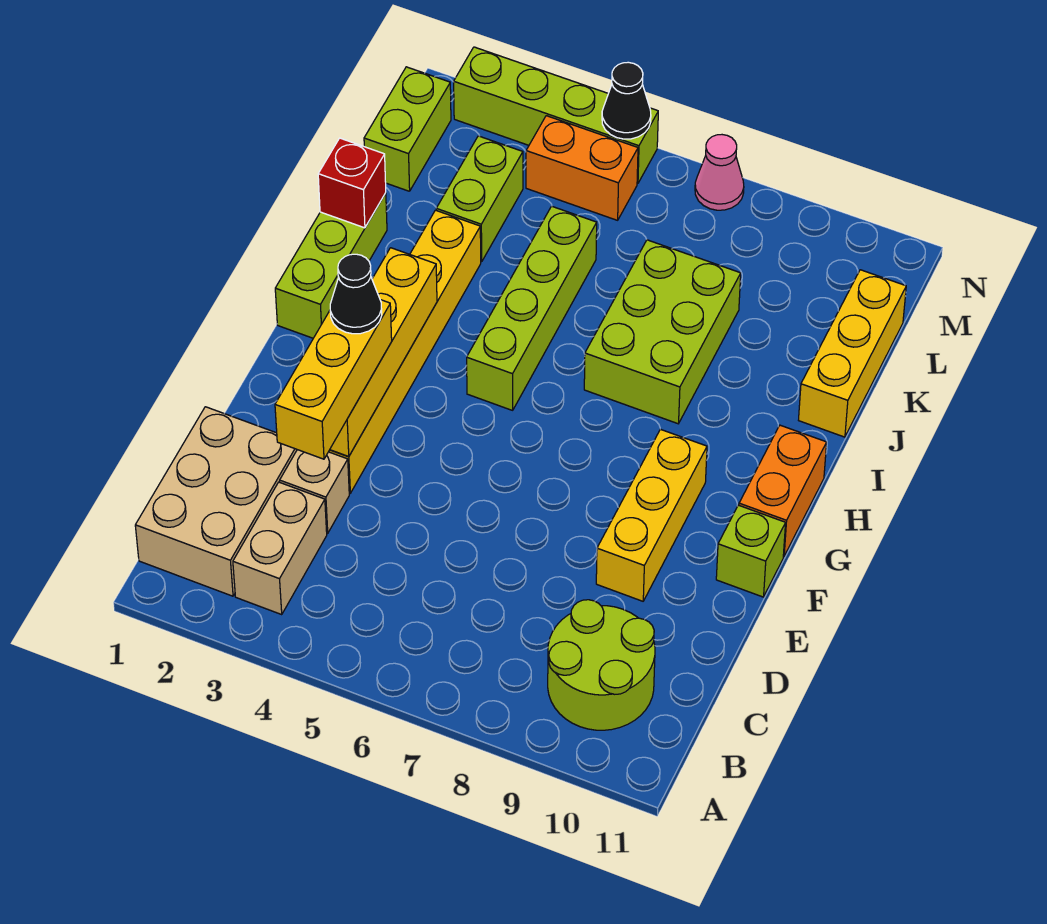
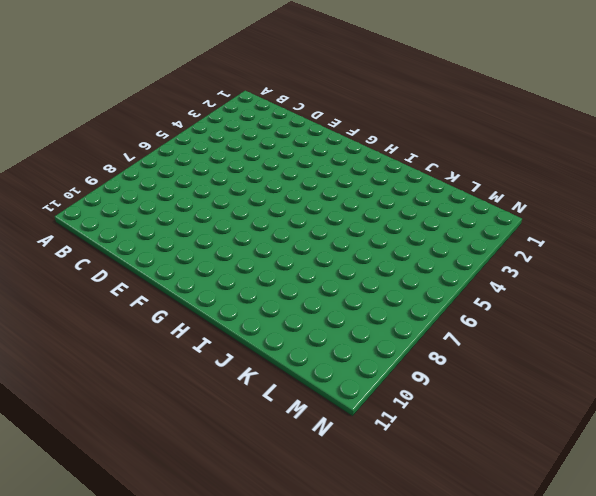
none -> tan 2x3 brick [135,407,297,596]
none -> tan 1x2 brick [233,482,327,614]
none -> lime 2x2 round brick [548,600,655,730]

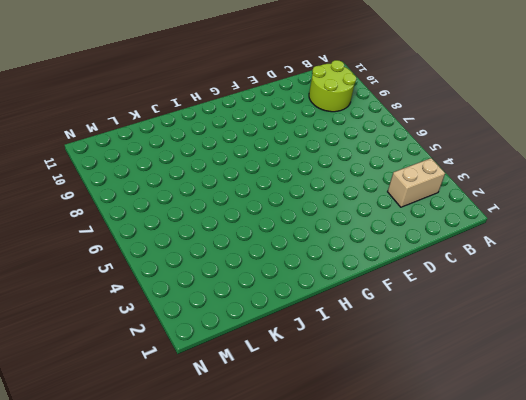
none -> tan 2x3 brick [135,407,297,596]
none -> tan 1x1 brick [280,450,349,533]
none -> yellow 1x6 brick [329,210,481,493]

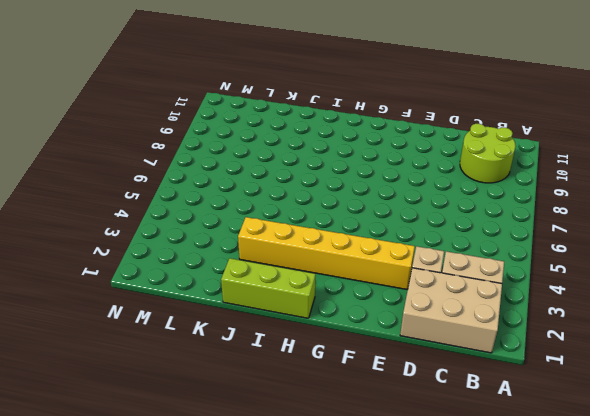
none -> yellow 1x3 brick [596,429,707,601]
none -> lime 1x1 brick [716,505,786,597]
none -> orange 1x2 brick [739,425,827,556]

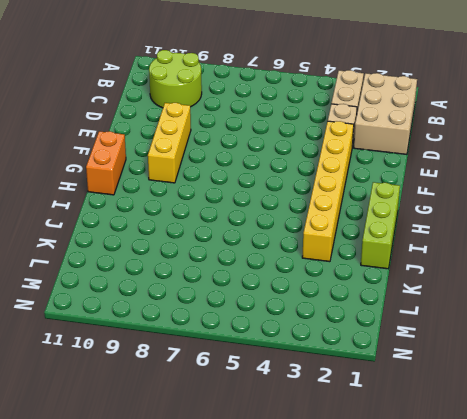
none -> lime 1x1 brick [716,505,786,597]
none -> lime 1x4 brick [467,206,597,410]
none -> lime 2x3 brick [584,240,741,424]

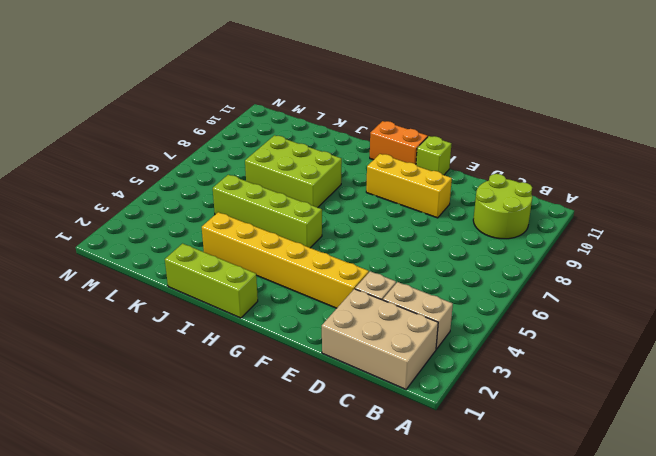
none -> yellow 1x3 brick [799,270,906,437]
none -> lime 1x2 brick [436,136,523,262]
none -> lime 1x2 brick [364,67,451,191]

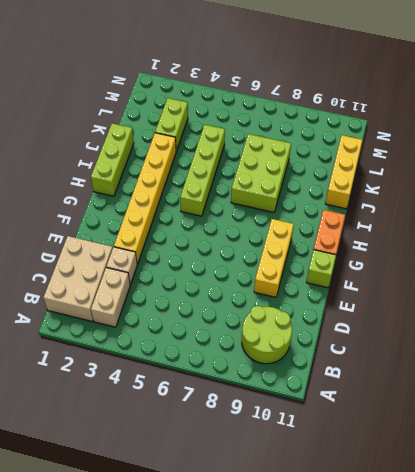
none -> lime 1x2 brick [364,67,451,191]
none -> orange 1x2 brick [526,116,638,220]
none -> lime 1x4 brick [454,47,658,183]

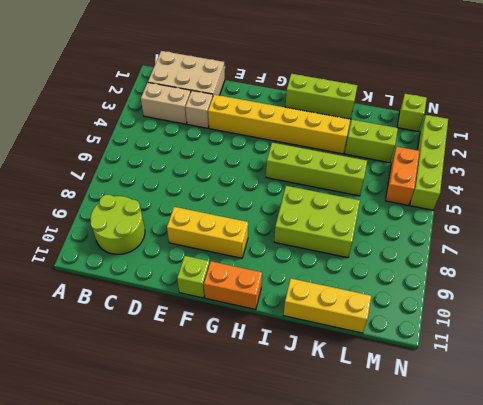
lime 1x1 brick [397,94,427,132] -> lime 1x2 brick [364,67,451,191]
none -> pink 1x1 cone [695,135,744,210]
none -> yellow 1x4 brick [330,248,437,457]
none -> red 1x1 brick [318,138,386,228]

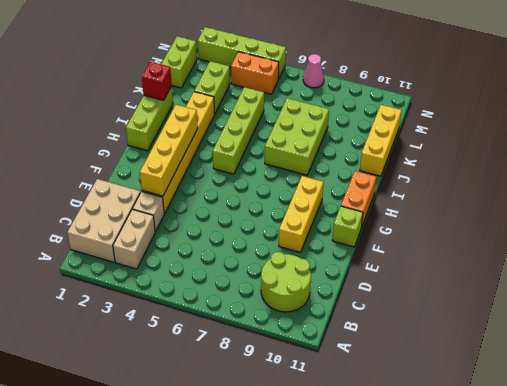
none -> black 1x1 cone [602,62,651,139]
none -> yellow 1x3 brick [275,300,392,459]
none -> black 1x1 cone [330,254,382,334]

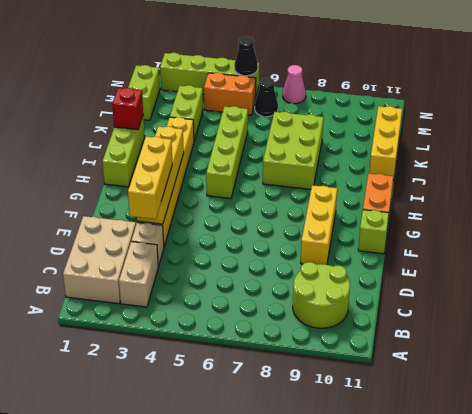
black 1x1 cone [255,78,278,117] -> black 1x1 cone moved to [330,254,382,334]

